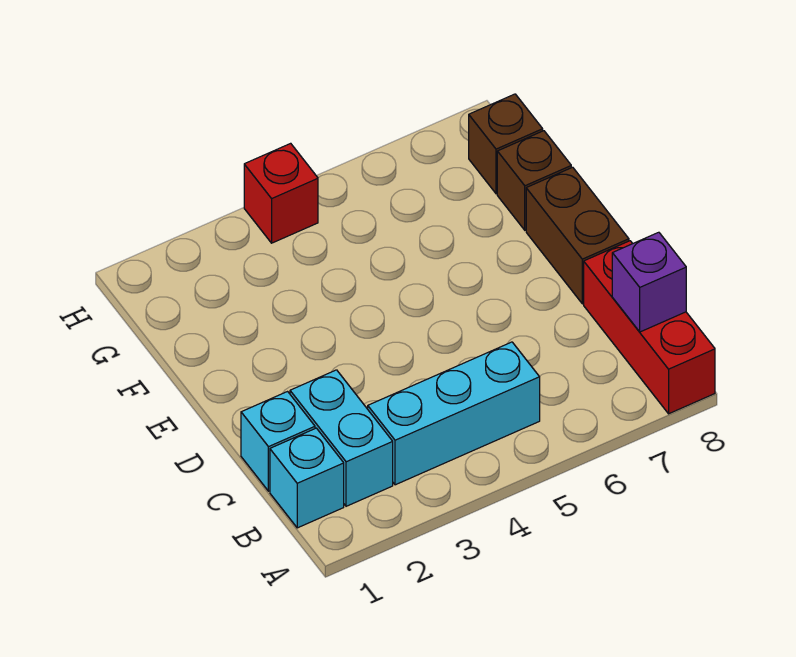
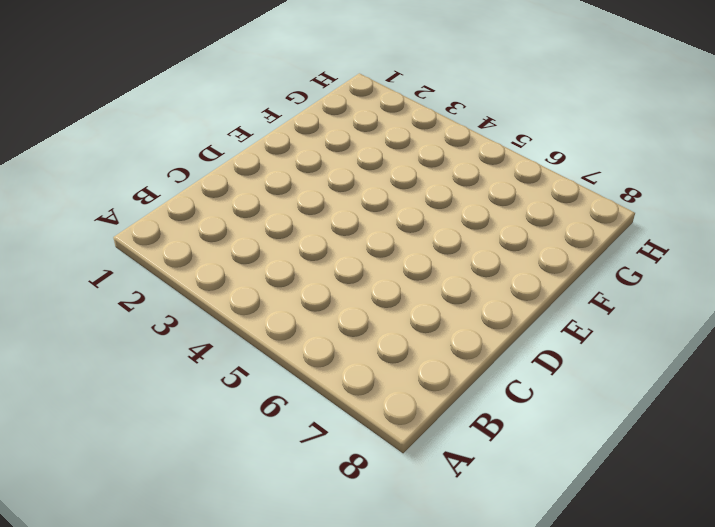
none -> red 1x3 brick [584,241,715,414]
none -> cyan 1x1 brick [270,428,344,528]

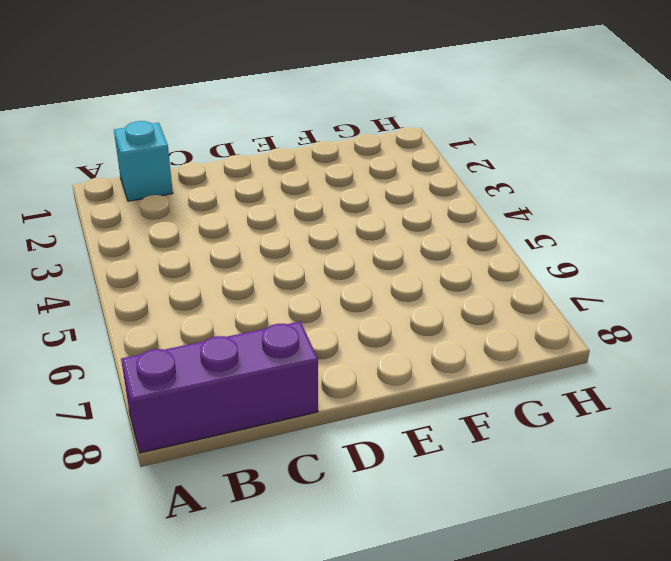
purple 1x3 brick [121,321,318,453] -> red 1x3 brick [584,241,715,414]
none -> cyan 1x2 brick [290,370,393,506]
none -> cyan 1x3 brick [368,342,540,485]

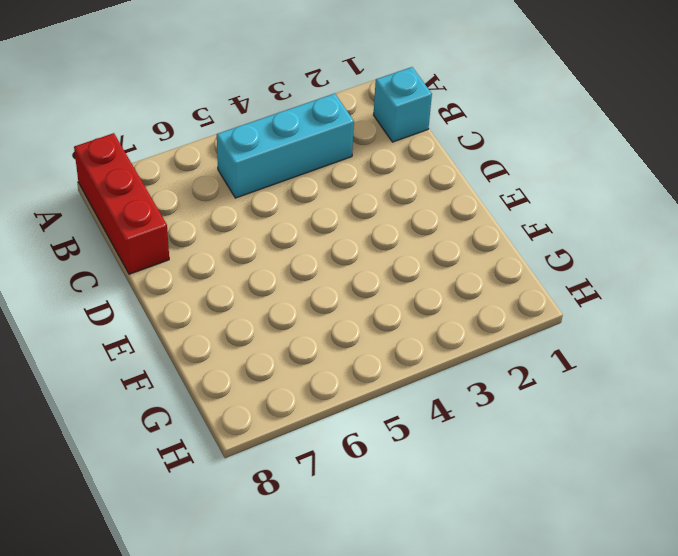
none -> cyan 1x2 brick [290,370,393,506]
none -> cyan 1x1 brick [241,392,315,491]

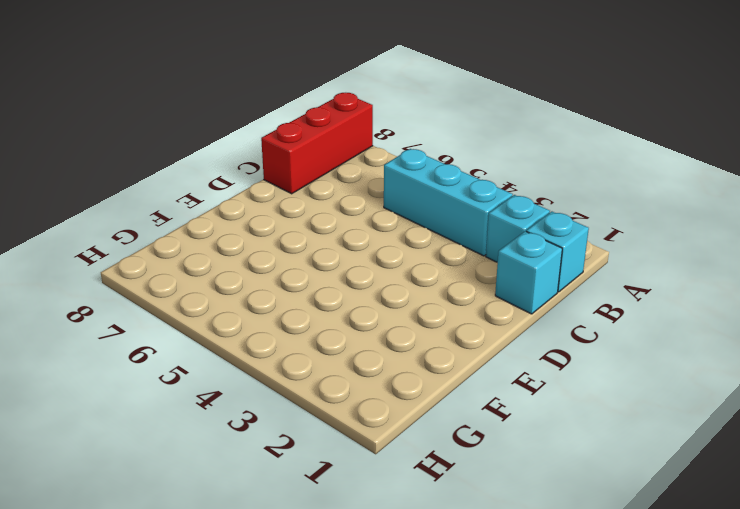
cyan 1x1 brick [486,195,550,263] -> cyan 1x2 brick [290,370,393,506]
none -> brown 1x2 brick [526,167,629,304]
none -> brown 1x1 brick [497,131,571,230]

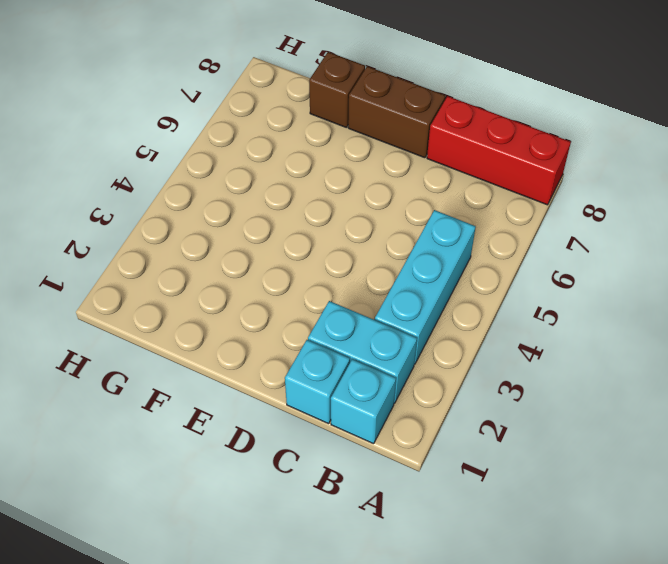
none -> brown 1x1 brick [469,94,543,194]
none -> red 1x1 brick [244,143,318,243]

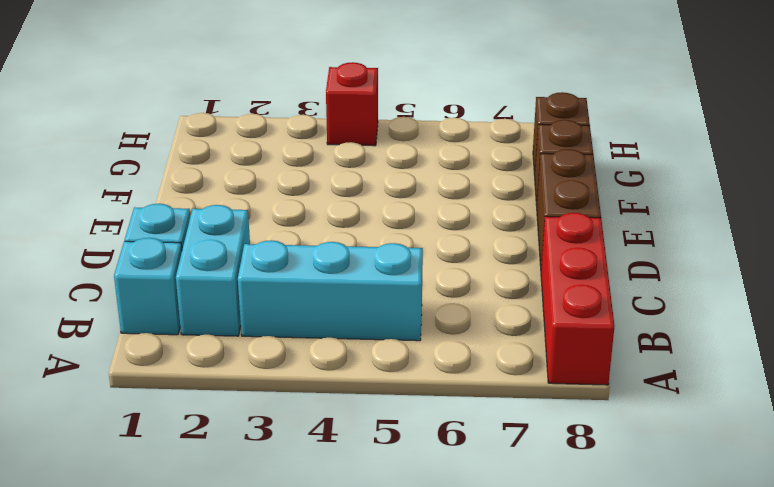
none -> purple 1x1 brick [612,232,686,332]

